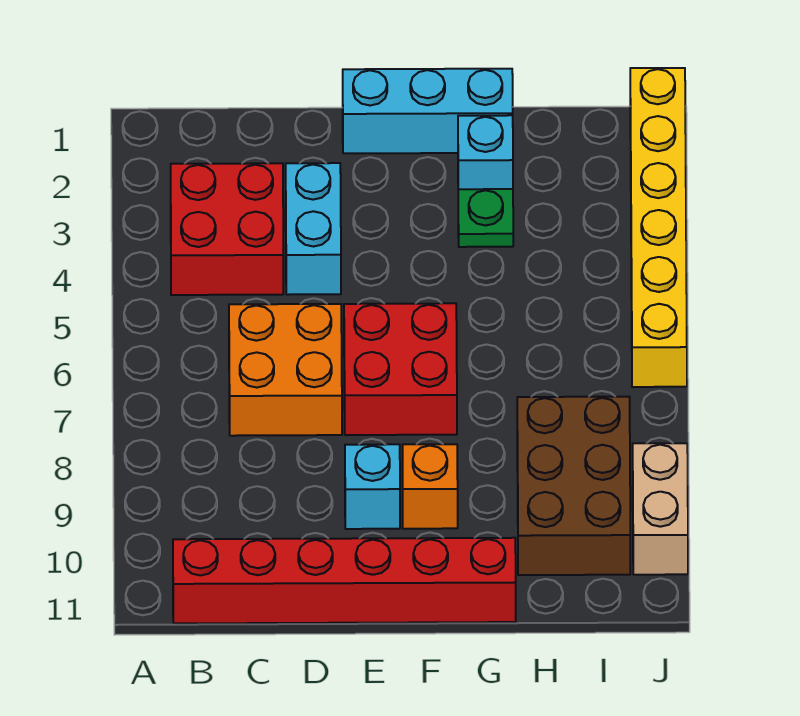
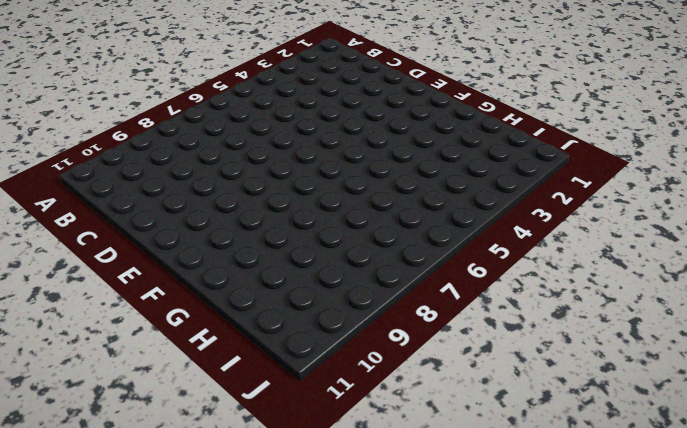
none -> red 2x2 brick [171,163,283,295]
none -> red 1x6 brick [173,538,516,623]
none -> orange 2x2 brick [229,304,342,436]

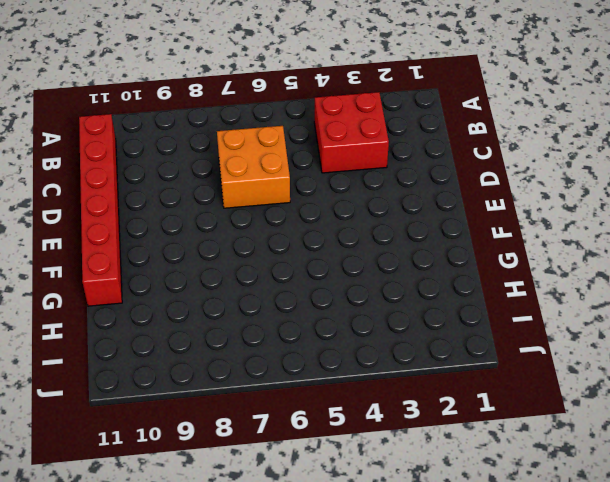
none -> cyan 1x2 brick [286,163,341,295]
none -> cyan 1x3 brick [343,69,513,153]
none -> red 2x2 brick [344,303,457,435]

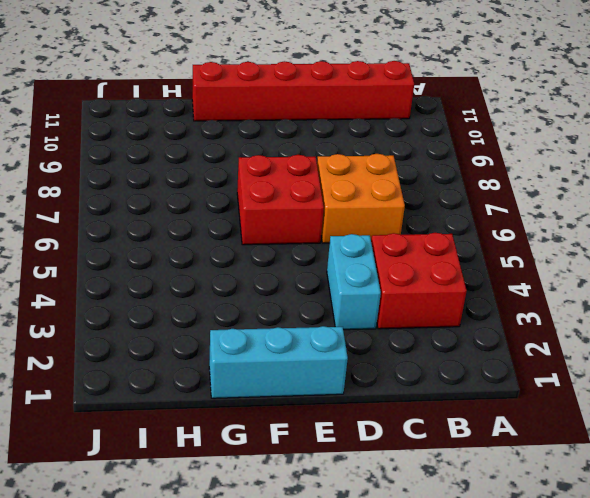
none -> cyan 1x1 brick [345,444,400,529]
none -> orange 1x1 brick [403,444,458,529]
none -> cyan 1x1 brick [458,115,513,189]

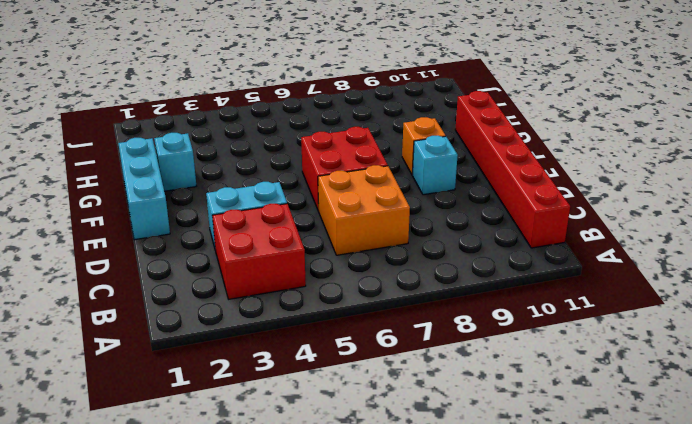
none -> green 1x1 plate [458,189,513,247]
none -> brown 2x3 brick [517,397,630,575]
none -> yellow 1x6 brick [630,68,687,387]

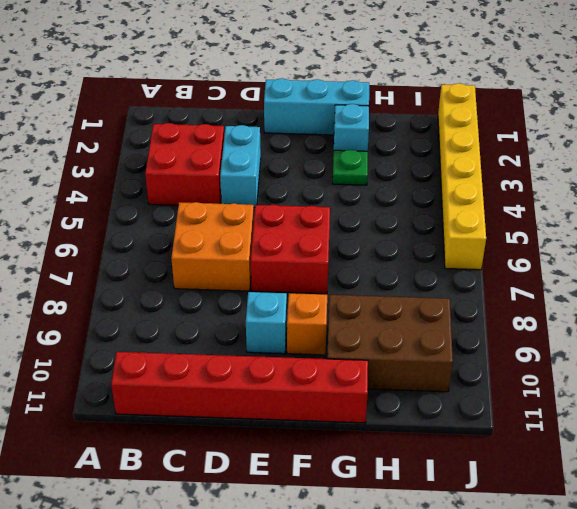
brown 2x3 brick [327,295,453,392] -> brown 2x3 brick turned to [517,397,630,575]
none -> tan 1x2 brick [633,443,688,575]

